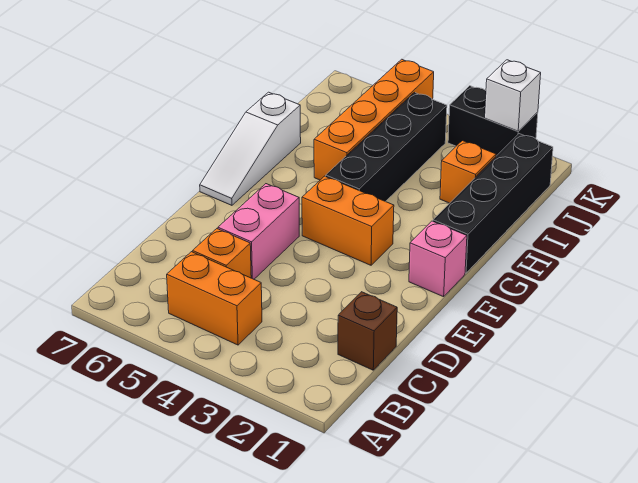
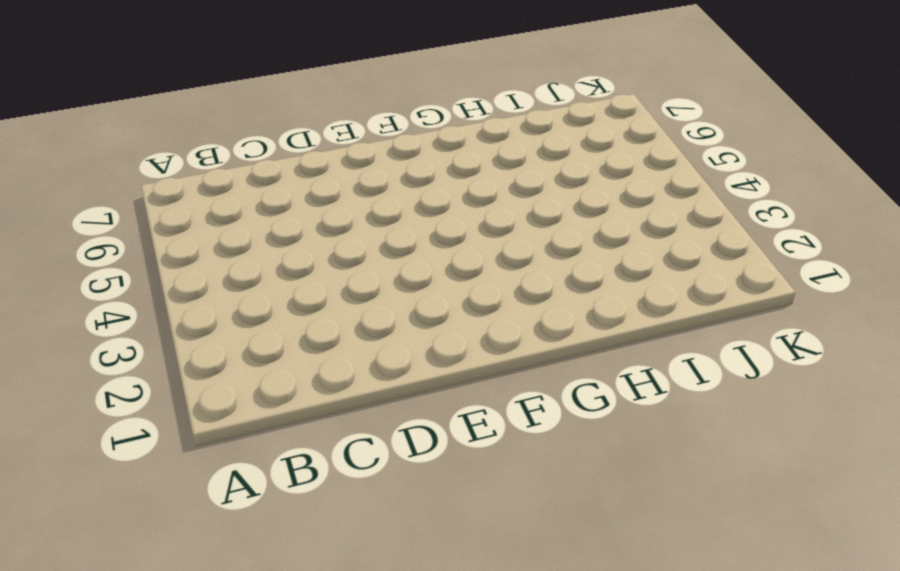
none -> orange 1x2 brick [167,252,262,345]
none -> brown 1x1 brick [338,292,397,370]
none -> orange 1x1 brick [193,229,251,278]

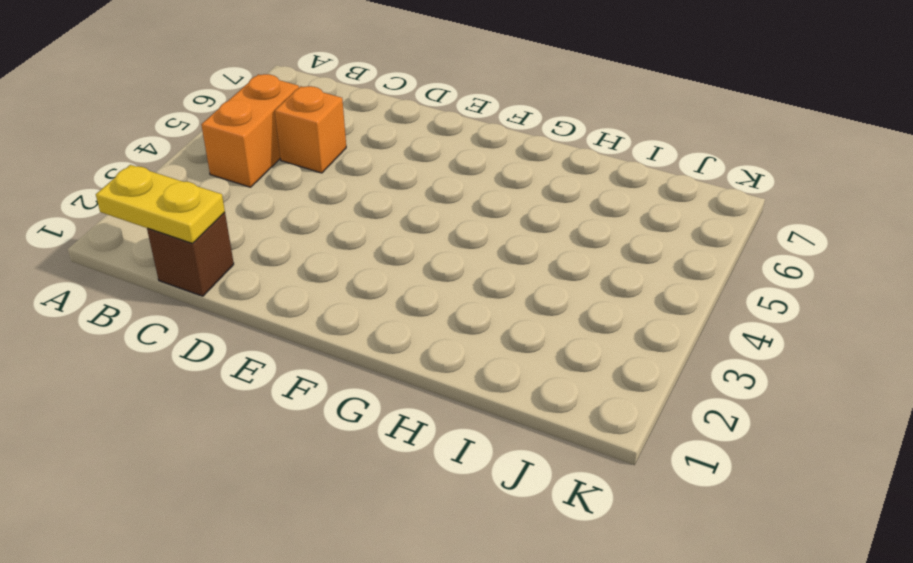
yellow 1x2 plate [96,165,225,243] -> none
none -> pink 1x2 brick [218,184,299,279]
none -> pink 1x1 brick [409,221,467,297]
none -> orange 1x2 brick [302,176,394,265]

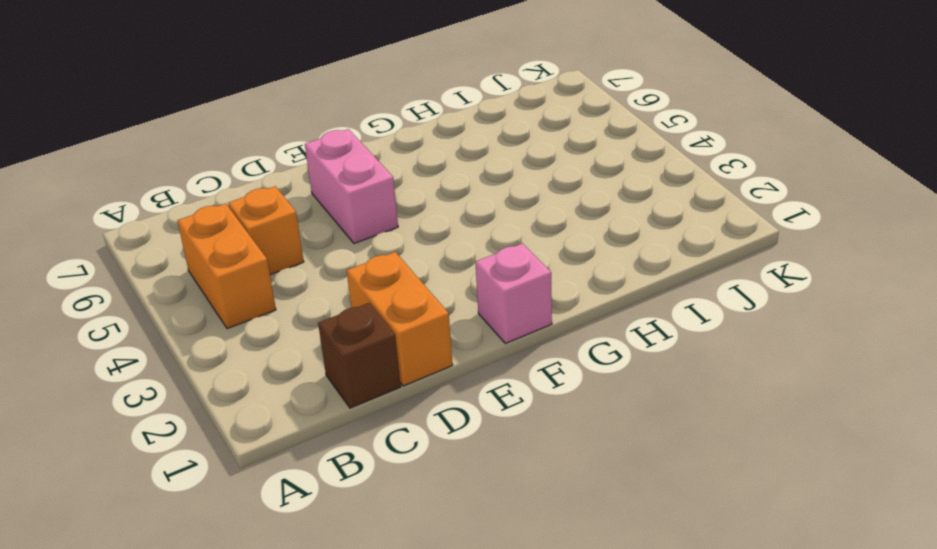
orange 1x2 brick [347,252,453,386] -> orange 1x2 brick moved to [302,176,394,265]
pink 1x2 brick [305,129,398,243] -> pink 1x2 brick turned to [218,184,299,279]
none -> white 1x3 slope [200,92,301,205]
none -> black 1x4 brick [433,134,553,273]
none -> black 1x4 brick [326,92,447,202]

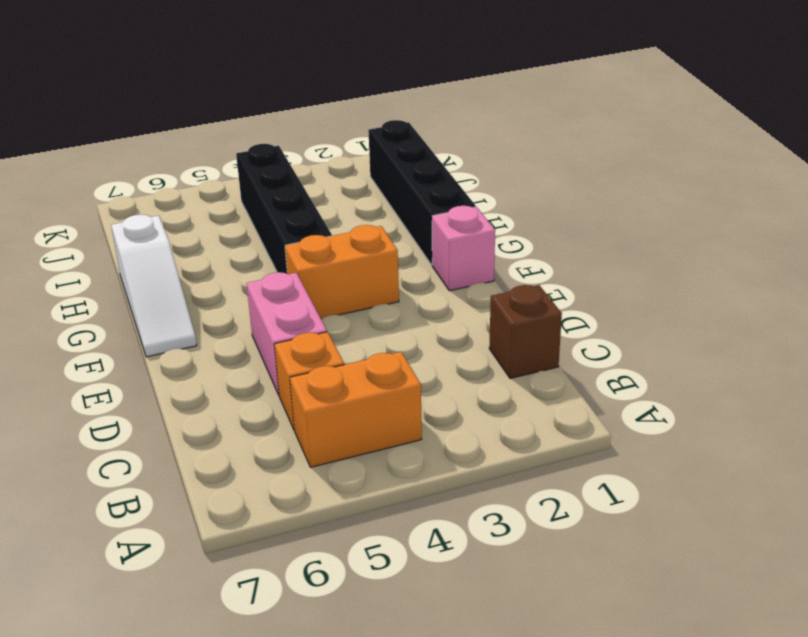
none -> orange 1x4 brick [314,59,434,180]
none -> orange 1x1 brick [440,141,496,203]
none -> black 1x2 brick [448,86,538,156]

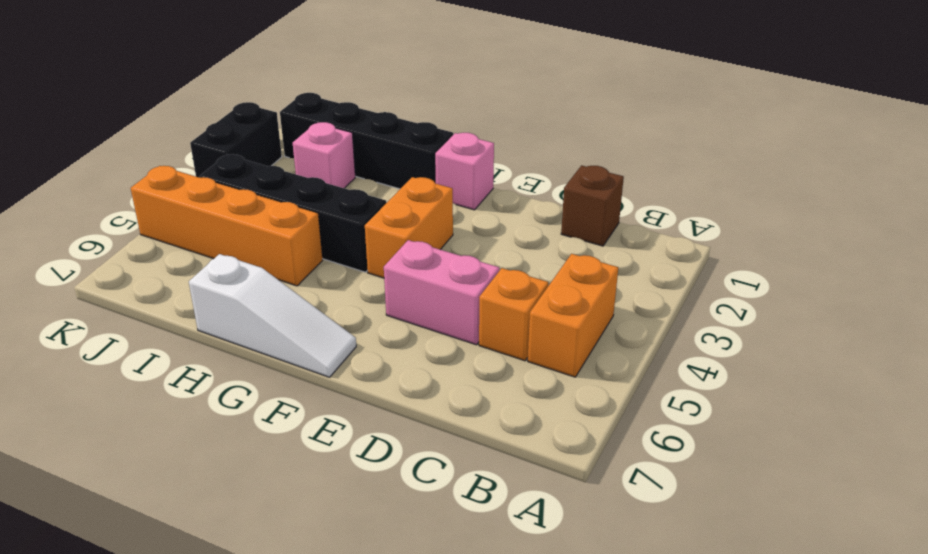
pink 1x1 brick [293,122,355,188] -> orange 1x1 brick [440,141,496,203]
none -> white 1x1 brick [485,60,541,131]

